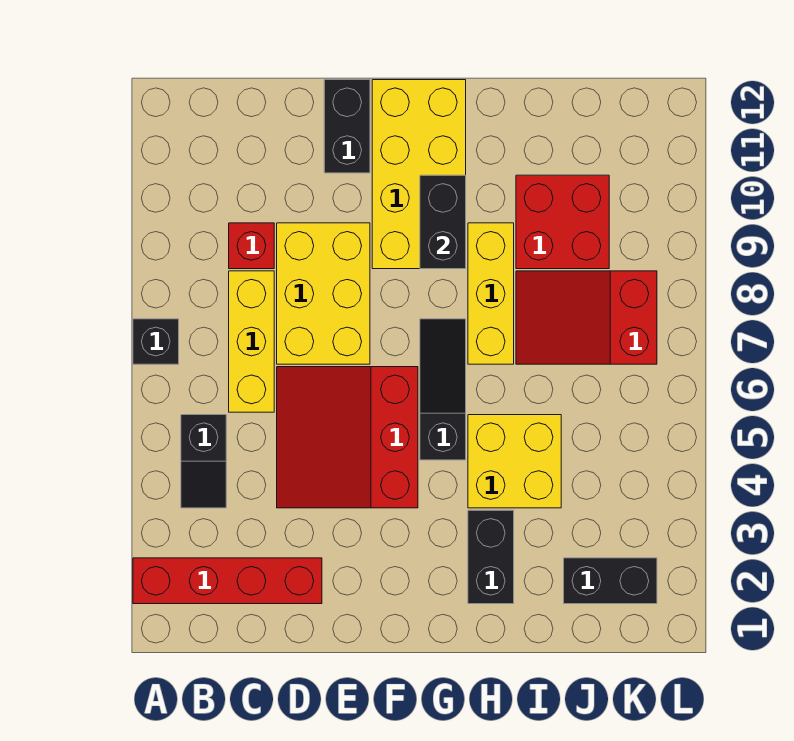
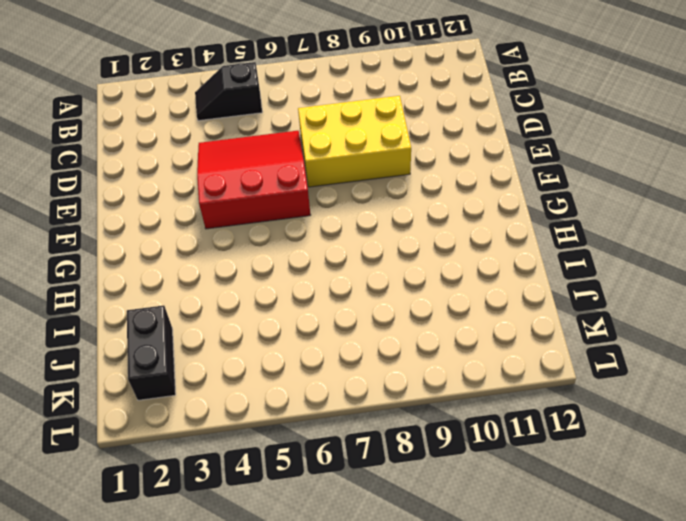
none -> red 1x4 brick [133,558,322,604]
none -> black 1x1 brick [133,319,179,364]
none -> yellow 1x3 brick [229,271,274,412]

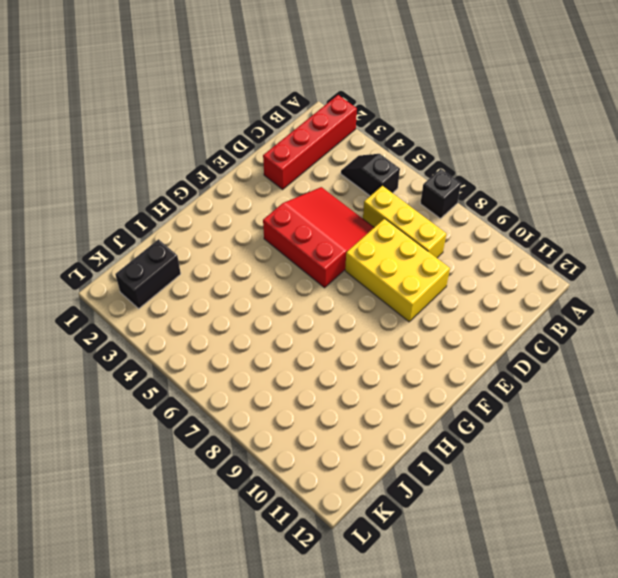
none -> red 1x1 brick [229,223,274,269]
none -> black 1x2 brick [324,80,370,173]
none -> yellow 2x4 brick [372,80,466,269]

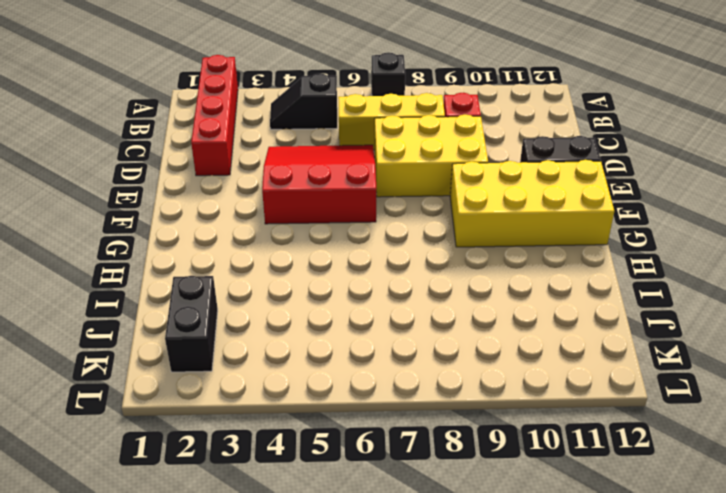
none -> black 1x3 slope [420,319,466,460]
none -> black 1x2 brick [468,510,514,604]
none -> yellow 2x2 brick [468,415,561,508]

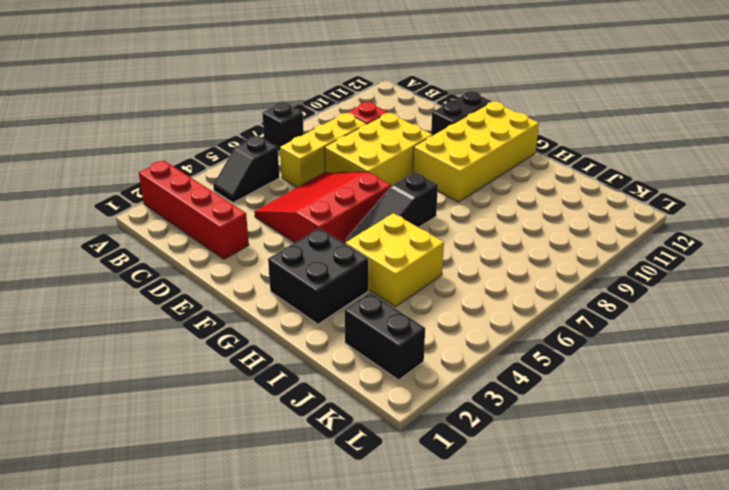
black 2x2 brick [268,228,369,324] -> black 1x2 brick [468,510,514,604]
black 1x3 slope [346,172,438,242] -> black 1x3 slope turned to [420,319,466,460]
none -> yellow 1x3 brick [468,223,514,364]
none -> red 2x3 slope [516,271,657,364]
none -> red 2x2 brick [516,175,609,269]

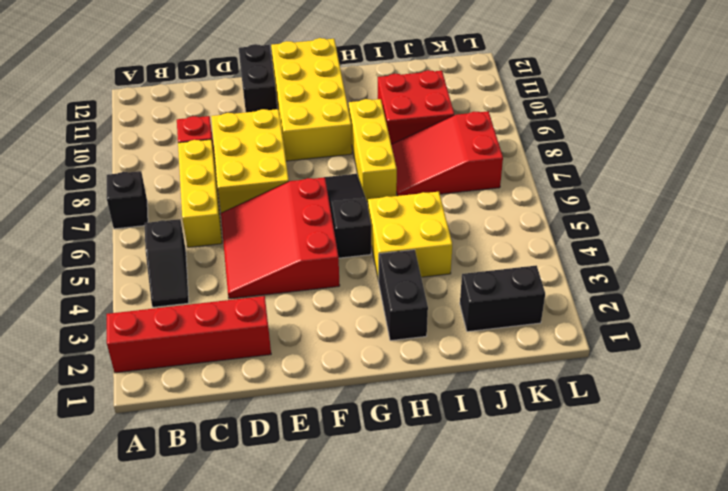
none -> black 1x2 brick [420,175,466,269]

